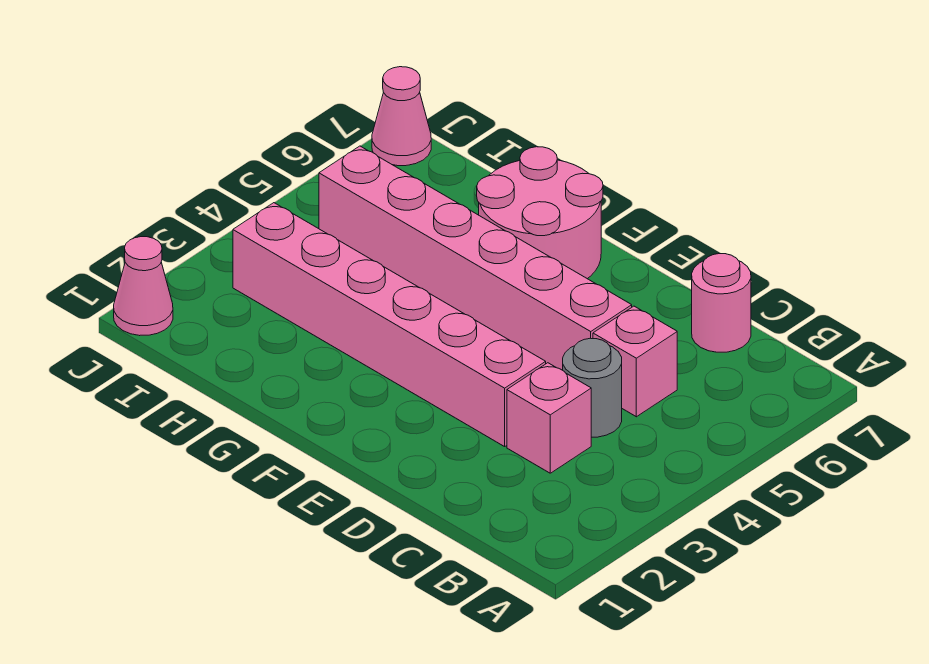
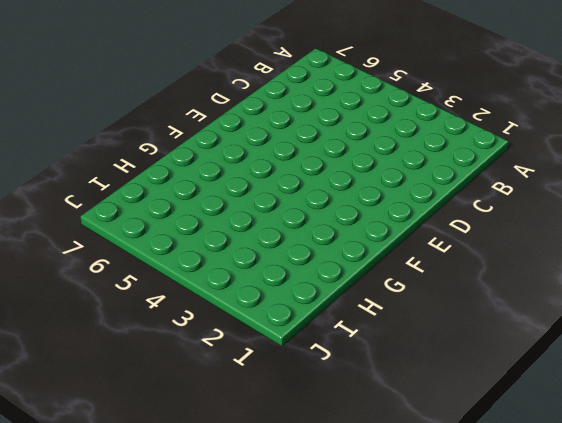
none -> pink 1x1 brick [507,363,591,473]
none -> grey 1x1 round brick [563,338,622,437]

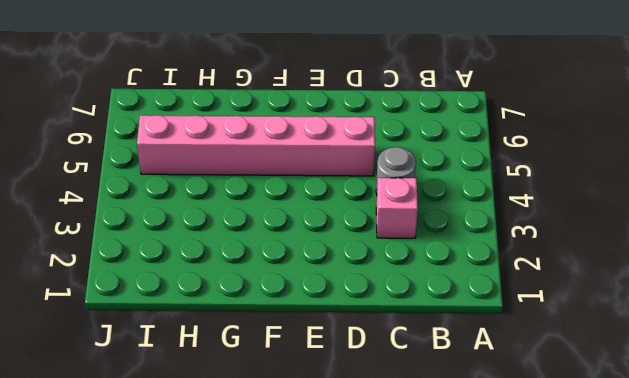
none -> pink 1x1 brick [593,306,677,417]
none -> pink 1x1 round brick [692,254,751,352]

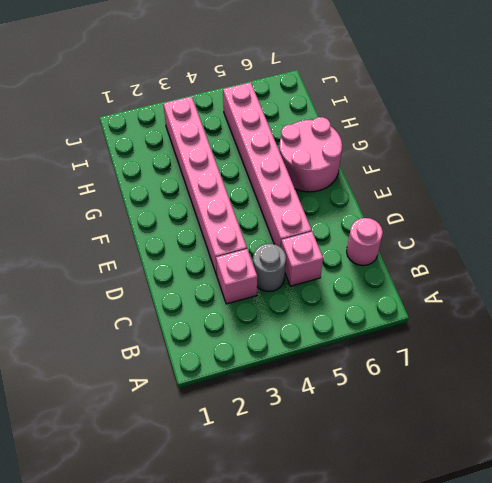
none -> pink 1x1 cone [114,237,173,336]
none -> pink 1x1 cone [372,67,431,166]

